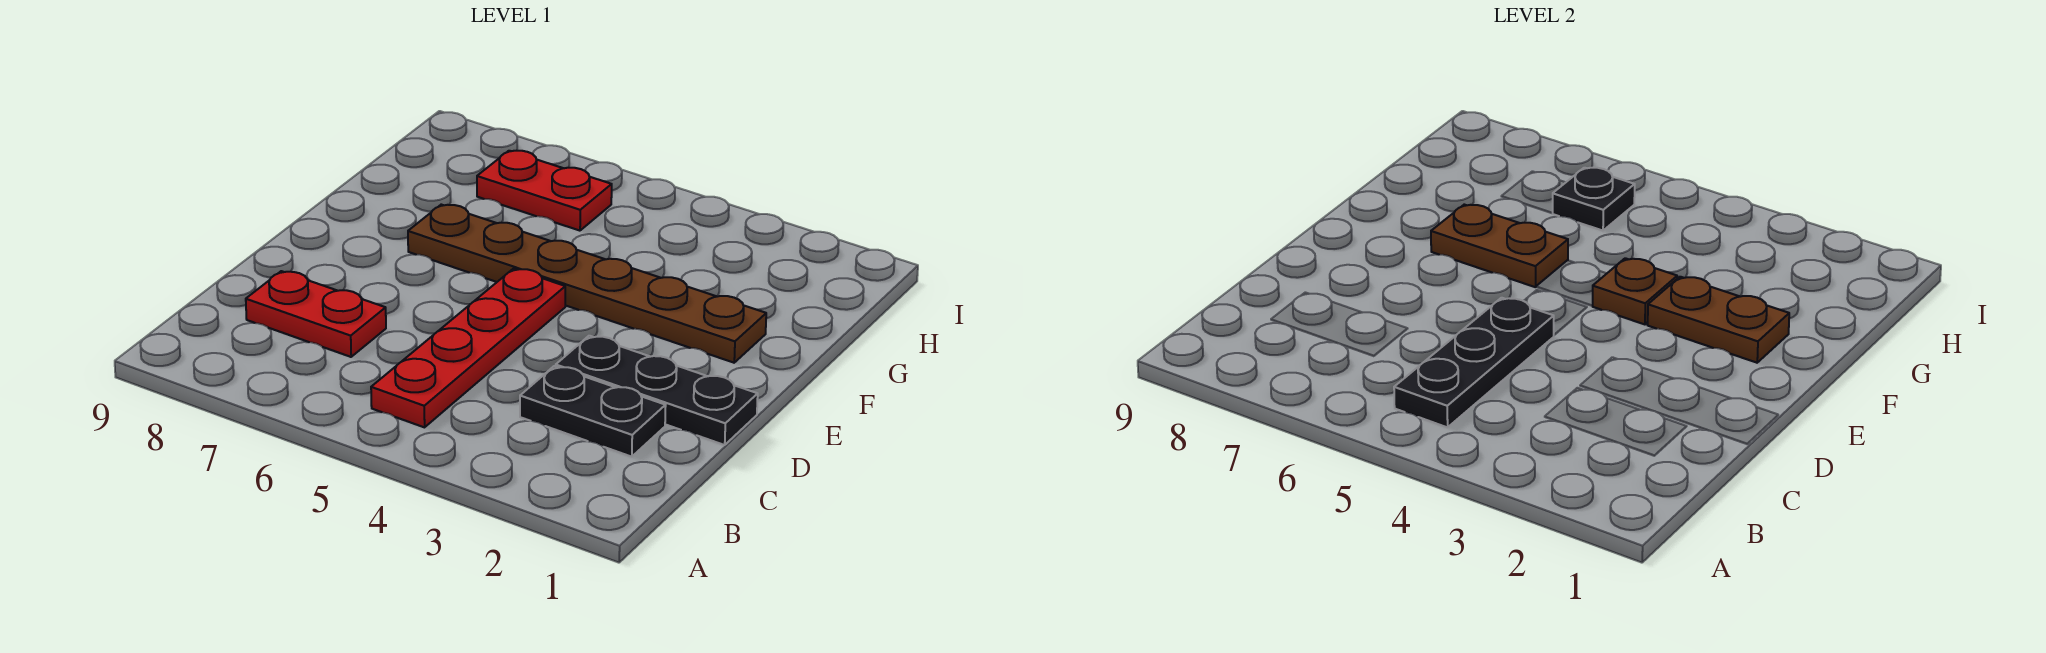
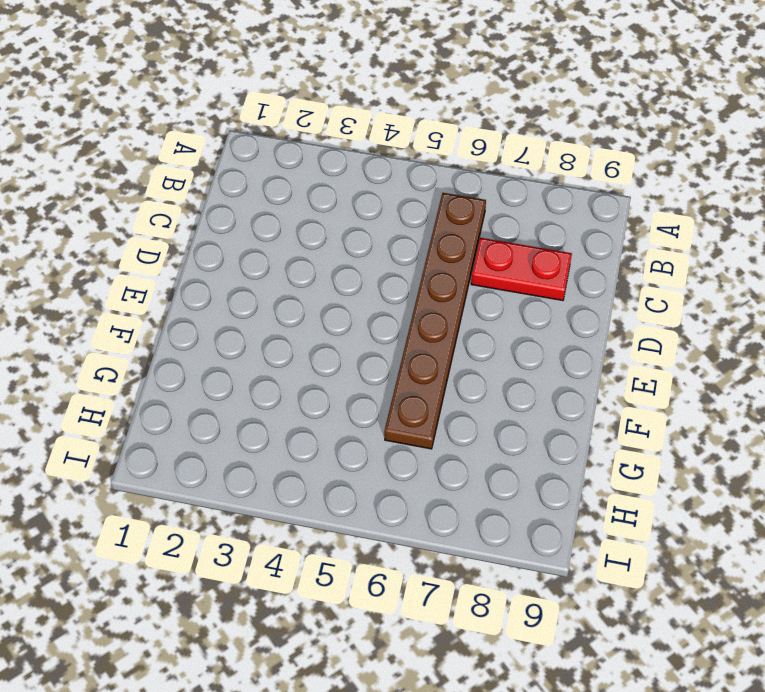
brown 1x6 plate [384,193,486,449] -> brown 1x6 plate turned to [408,205,766,363]
none -> red 1x4 plate [371,269,565,427]
none -> black 1x2 plate [520,366,666,457]

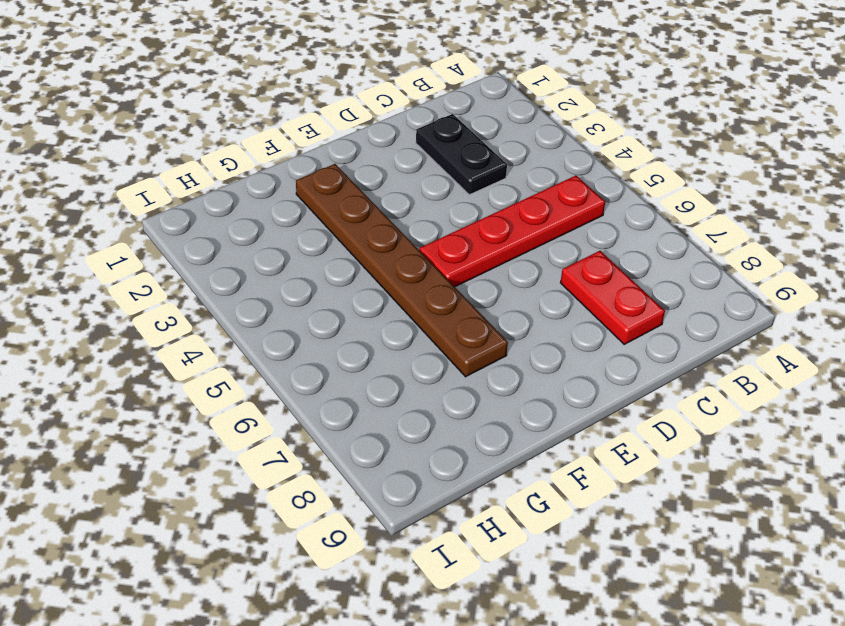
none -> black 1x3 plate [556,336,758,445]
none -> red 1x2 plate [477,151,612,231]

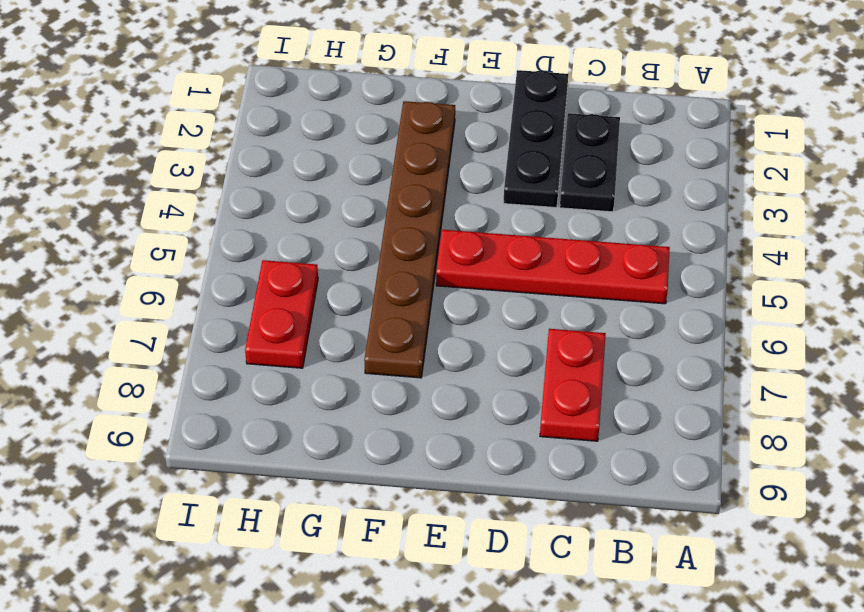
none -> black 1x3 plate [1394,298,1554,427]
none -> brown 1x2 plate [1648,277,1789,363]

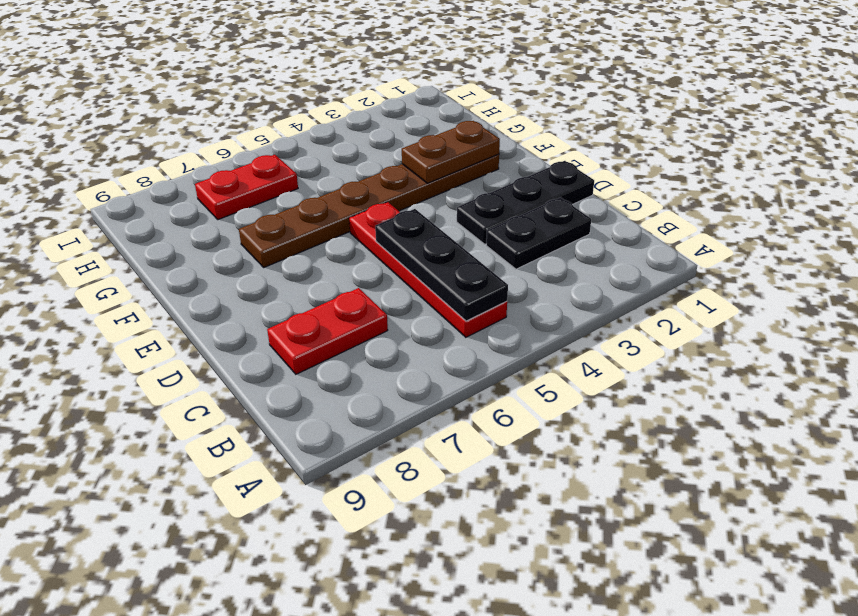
none -> brown 1x1 plate [1593,258,1677,324]
none -> brown 1x2 plate [1431,205,1568,287]

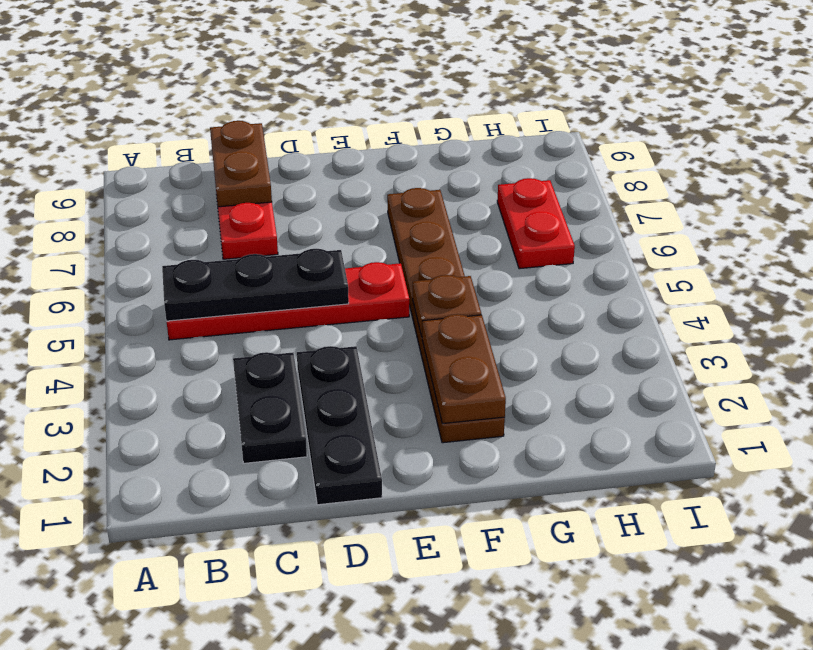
brown 1x2 plate [210,121,272,207] -> brown 1x2 plate moved to [1431,205,1568,287]
none -> black 1x1 plate [1553,168,1635,231]

